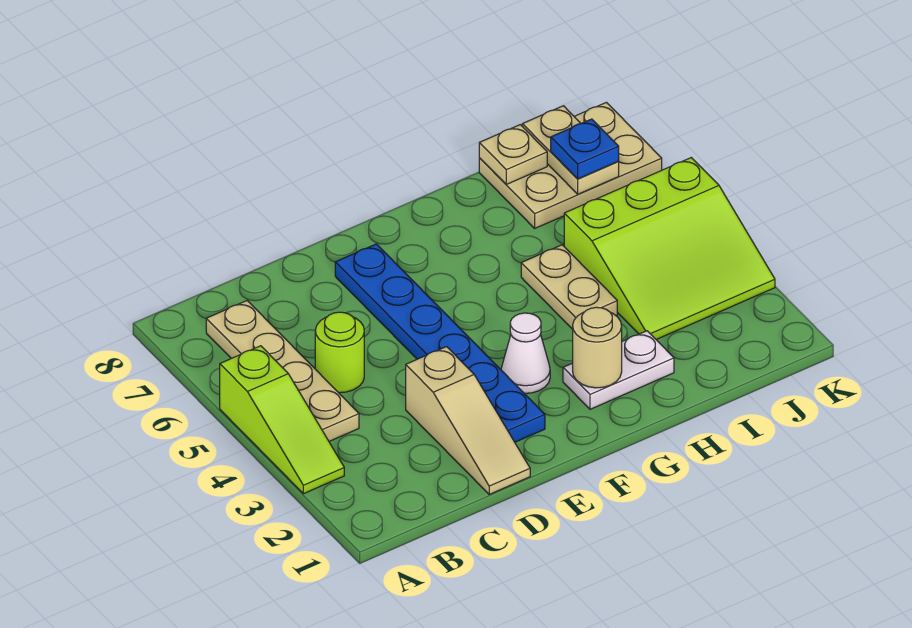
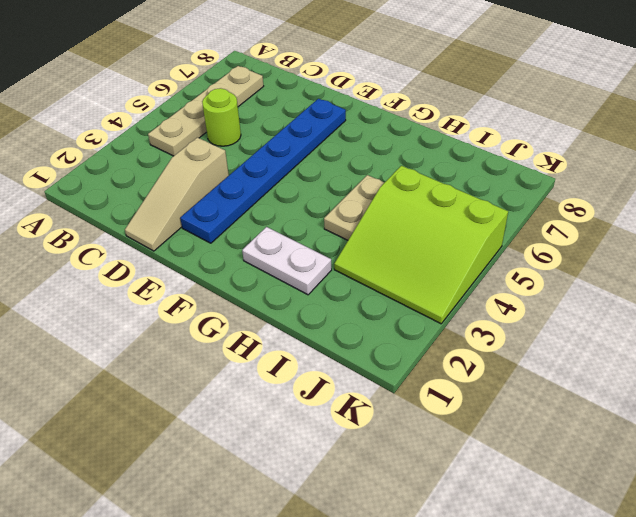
none -> lime 1x3 slope [220,346,344,494]
none -> white 1x1 cone [501,313,550,393]
none -> tan 2x3 plate [479,102,662,228]

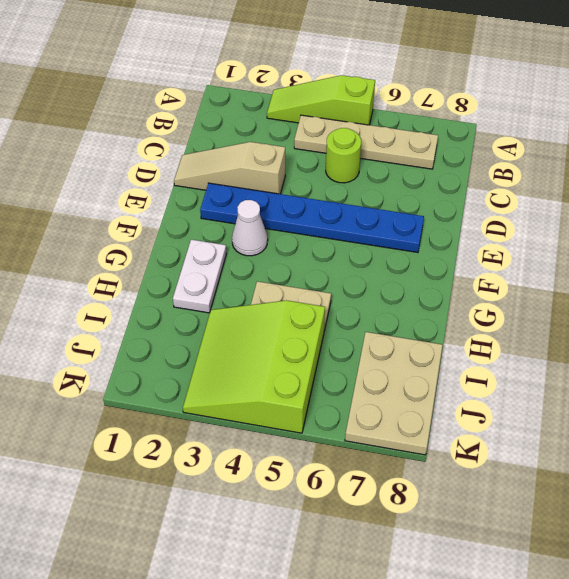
none -> tan 1x1 round brick [573,307,622,388]
none -> tan 1x1 plate [479,125,547,184]
none -> tan 1x2 plate [522,106,619,194]

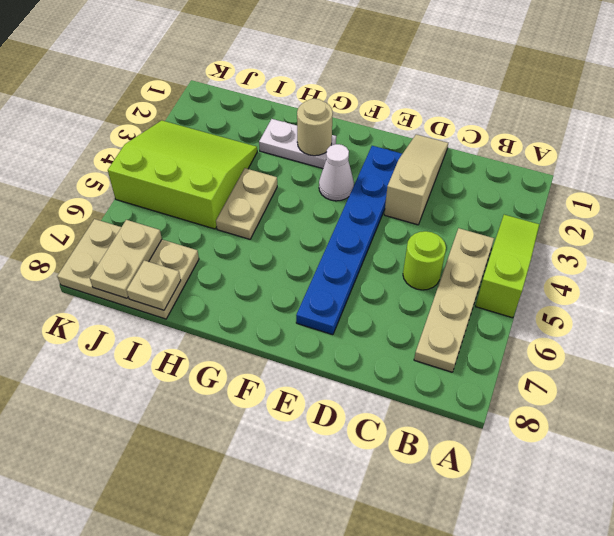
none -> blue 1x1 plate [551,119,619,179]

